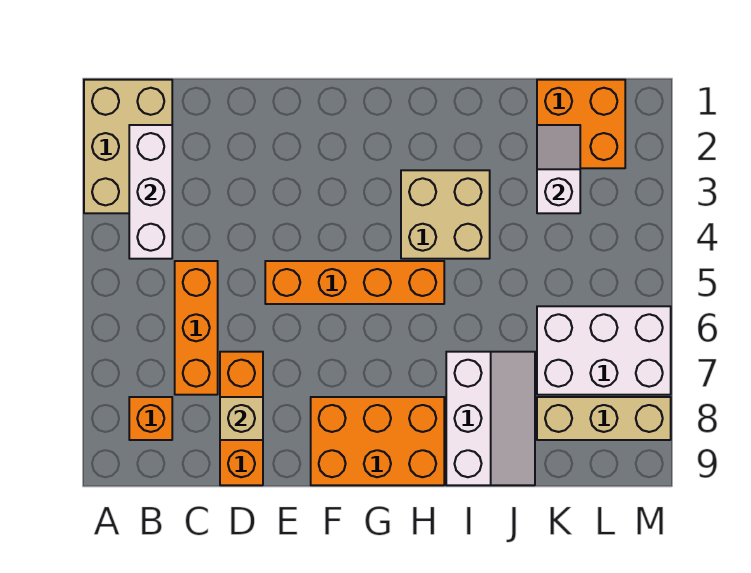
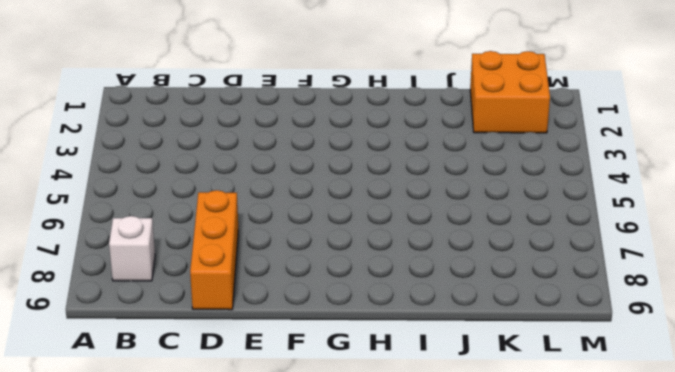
white 1x1 brick [109,216,155,281] -> orange 1x1 brick [129,397,172,440]
none -> tan 2x3 brick [84,80,172,213]
none -> orange 1x3 brick [175,261,218,395]
none -> orange 1x4 brick [265,261,444,304]

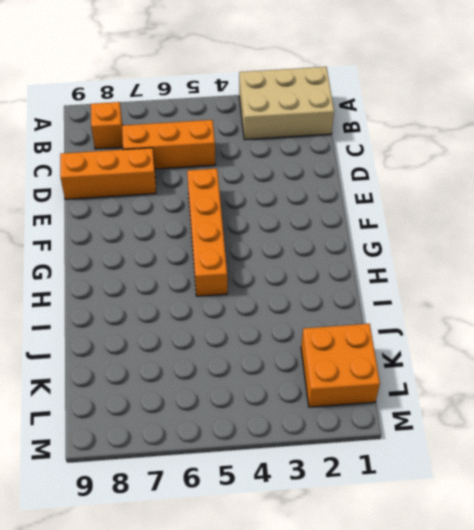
none -> orange 2x3 brick [311,397,444,485]
none -> tan 2x2 brick [401,170,490,259]
none -> white 2x3 slope [446,352,535,485]

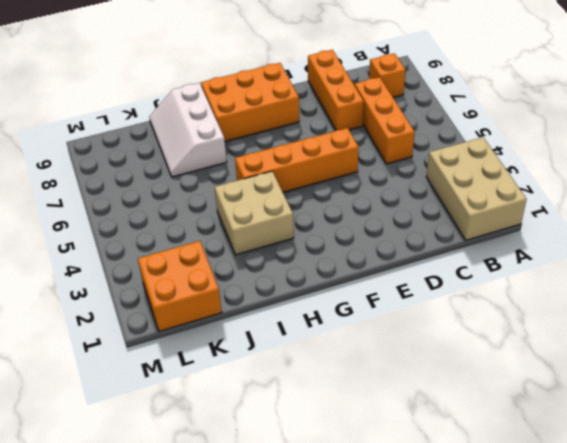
none -> white 2x3 brick [537,306,671,395]
none -> tan 1x3 brick [537,397,671,440]
none -> white 1x3 brick [129,125,172,259]

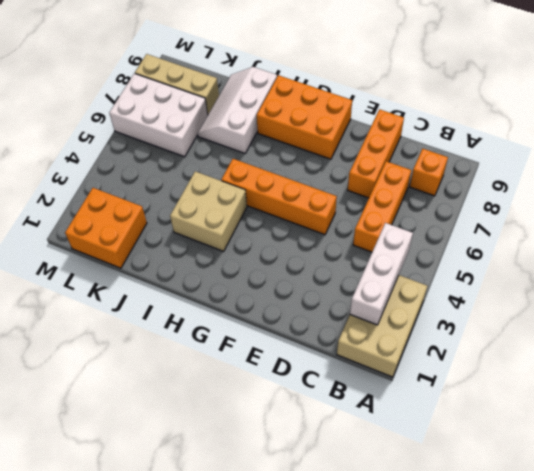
none -> tan 1x1 brick [220,397,263,440]
none -> white 1x2 slope [537,125,580,213]

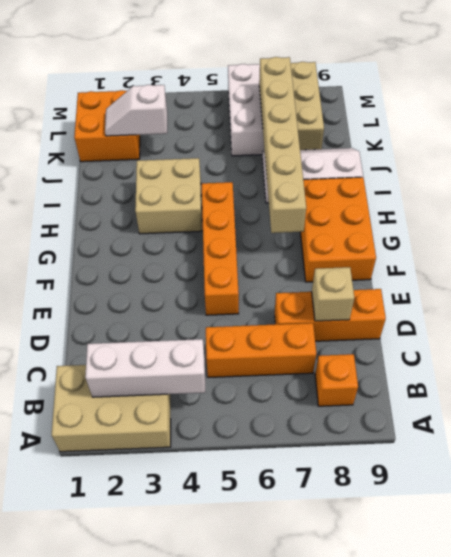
tan 1x6 brick [259,57,306,233] -> none

